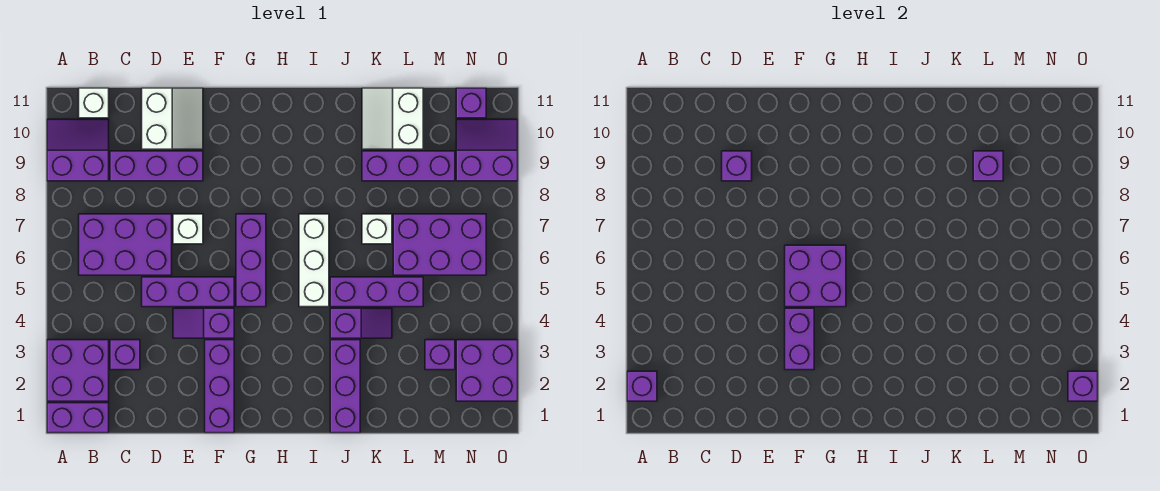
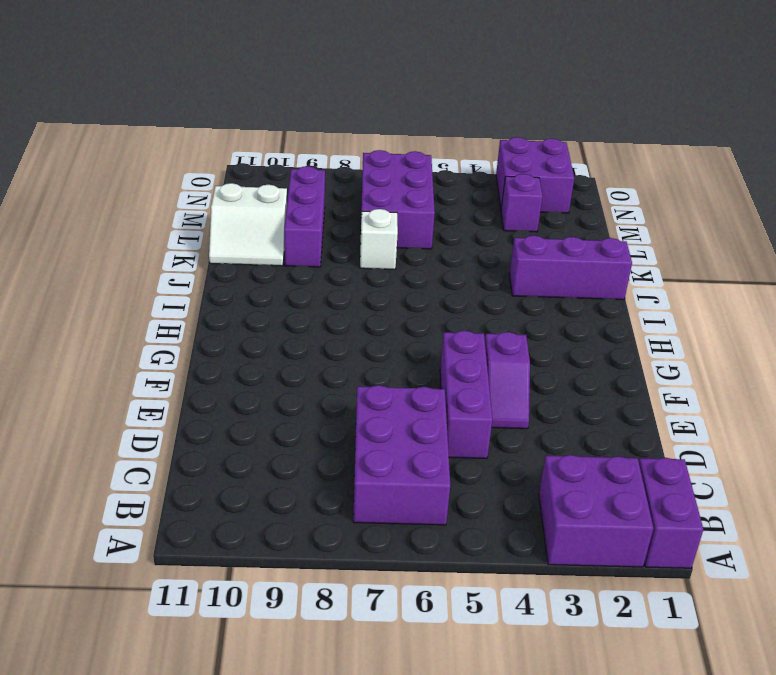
none -> purple 2x2 slope [47,119,109,181]
none -> white 1x1 brick [79,88,109,118]
none -> purple 1x1 brick [110,340,140,370]
none -> purple 1x3 brick [110,151,203,181]

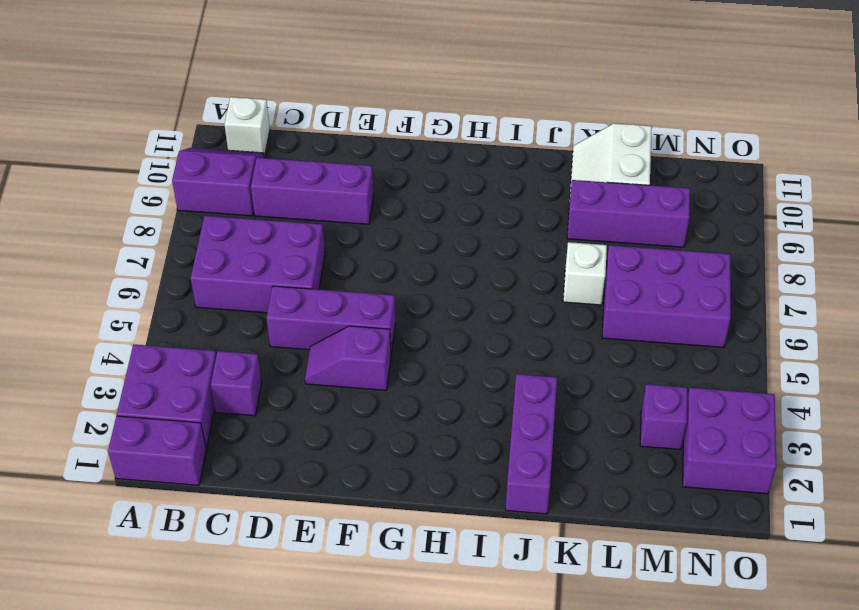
none -> white 2x2 slope [142,88,203,149]
none -> white 1x1 brick [173,214,203,244]
none -> purple 1x3 brick [205,340,234,433]
none -> purple 1x3 brick [236,214,266,307]

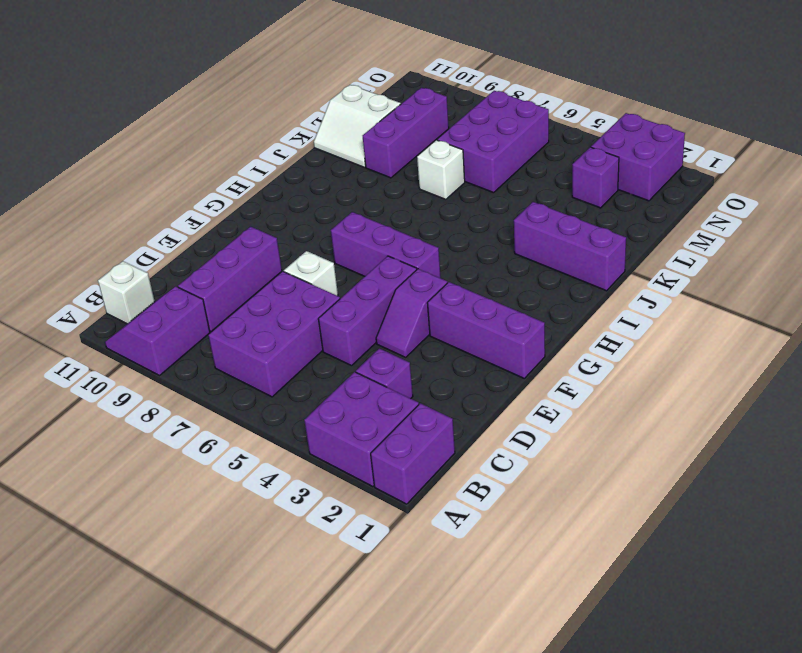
none -> white 2x2 slope [142,88,203,149]
none -> white 1x3 brick [299,214,329,307]
none -> purple 1x2 slope [330,308,392,338]
none -> purple 1x3 brick [330,277,423,307]

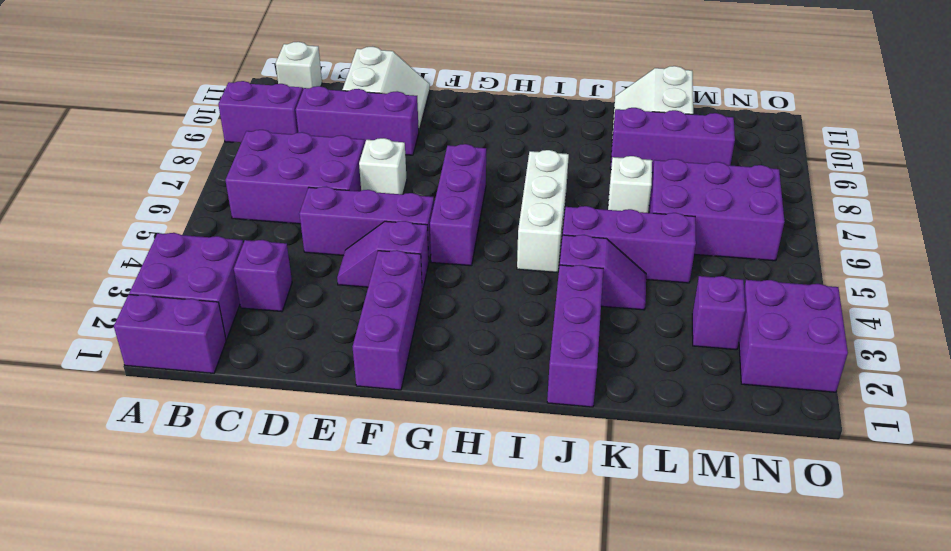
none -> purple 2x2 slope [456,119,518,181]
none -> purple 1x1 brick [456,88,486,118]
none -> purple 1x1 brick [627,371,657,401]
none -> purple 1x1 brick [722,151,752,181]

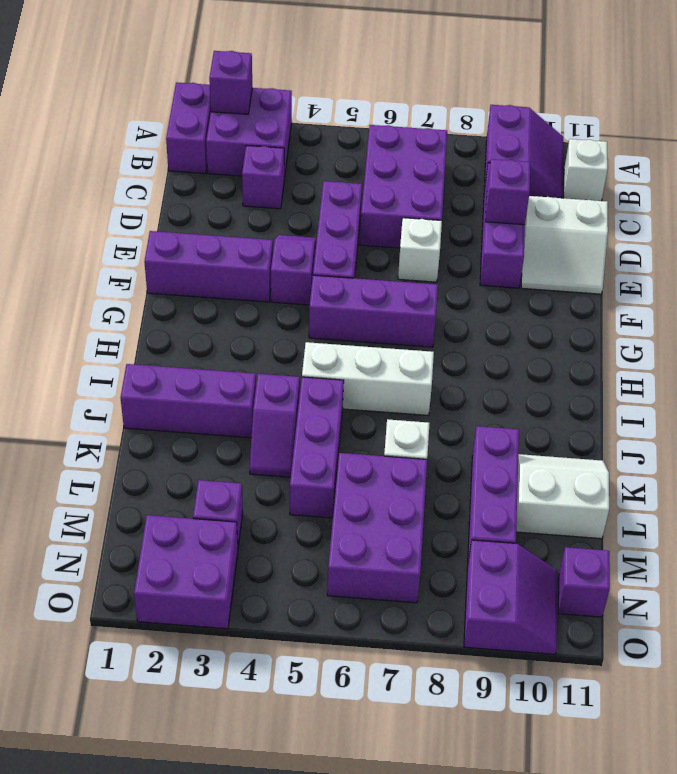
none -> purple 1x2 brick [785,308,814,370]
none -> purple 2x2 brick [785,245,846,307]
none -> purple 1x1 brick [973,151,1003,181]
none -> purple 1x1 brick [1068,371,1098,401]

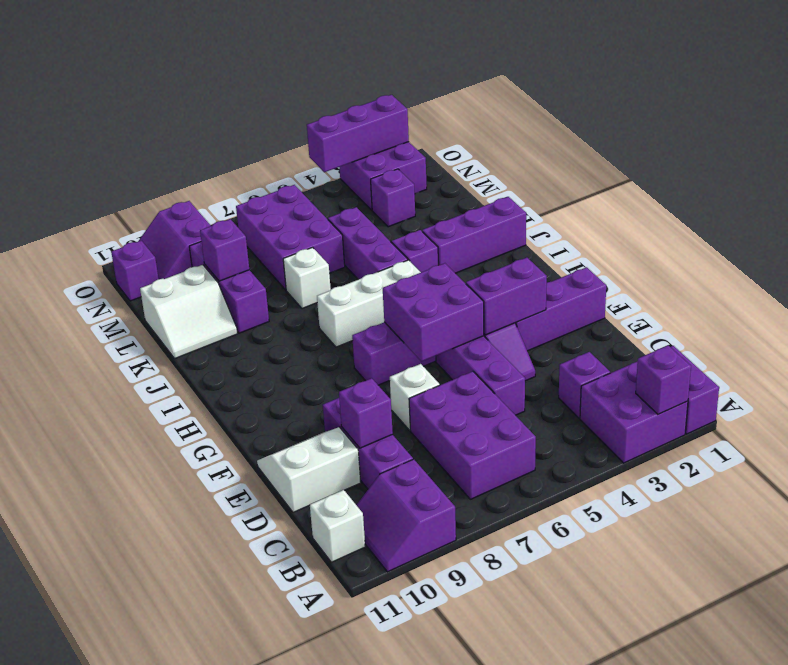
purple 1x3 brick [307,95,409,172] -> purple 1x1 brick [1068,371,1098,401]

